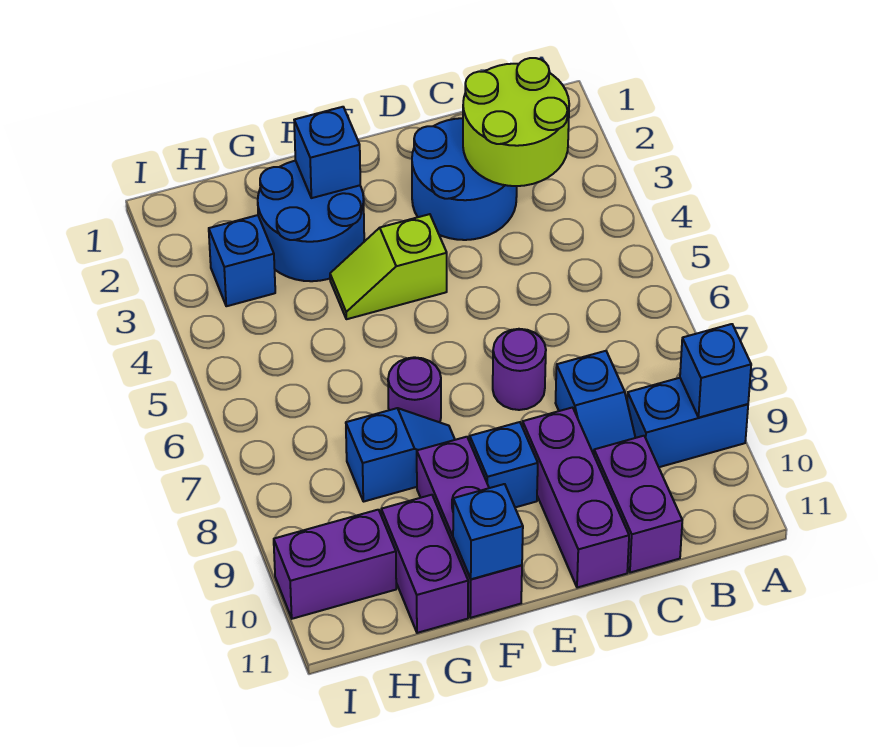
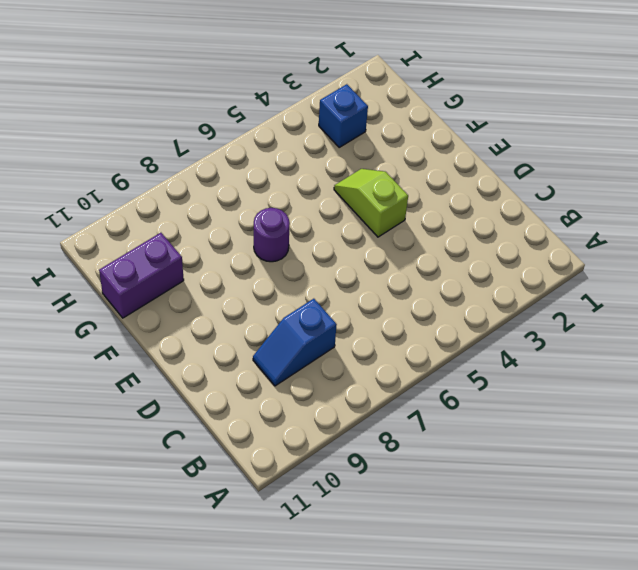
none -> blue 1x2 brick [627,378,748,467]
none -> blue 2x2 round brick [412,118,517,240]
none -> purple 1x2 brick [594,436,682,573]

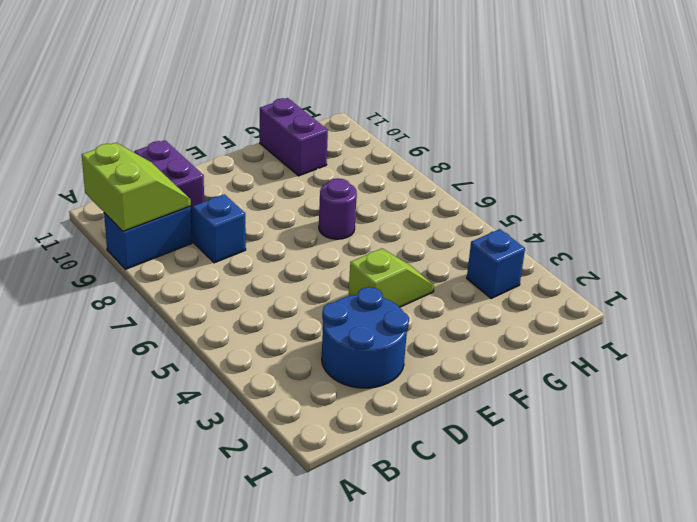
lime 2x2 slope [82,143,191,231] -> blue 1x1 brick [680,324,751,417]
none -> purple 1x1 round brick [493,329,546,410]
none -> purple 1x3 brick [523,408,629,588]
none -> blue 1x1 brick [470,422,538,507]

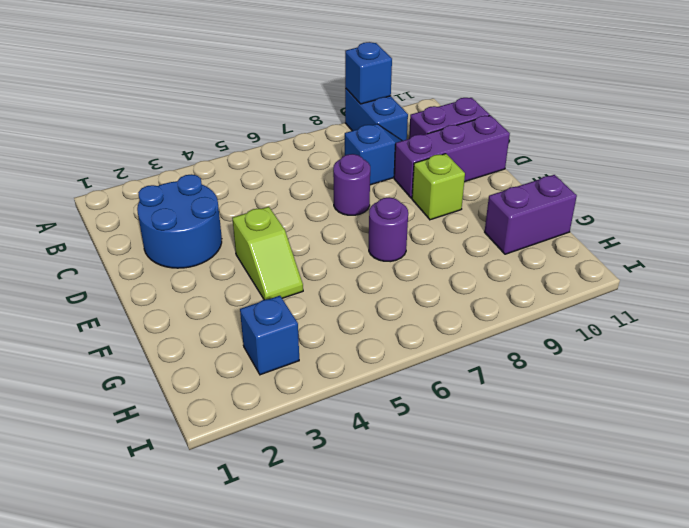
lime 1x1 brick [412,154,465,220] -> blue 1x1 brick [470,422,538,507]
none -> blue 2x2 round brick [258,161,364,281]
none -> blue 1x2 slope [346,408,455,502]
none -> purple 1x3 brick [417,437,522,618]

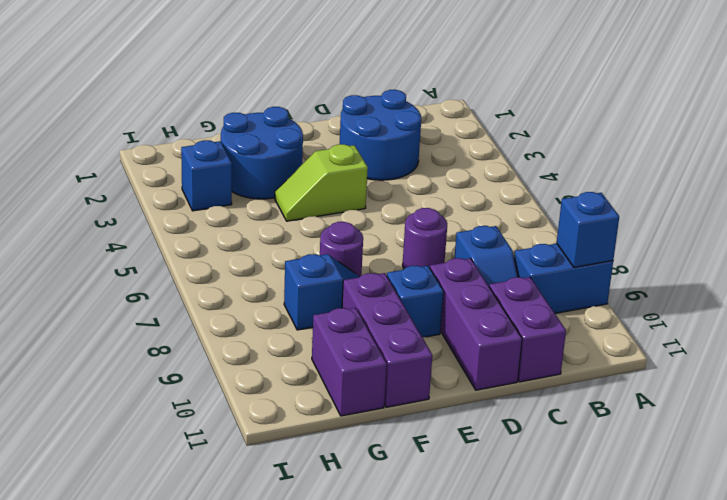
none -> purple 1x2 brick [274,510,396,619]
none -> lime 2x2 round brick [463,58,569,186]
none -> blue 1x1 brick [294,107,360,198]

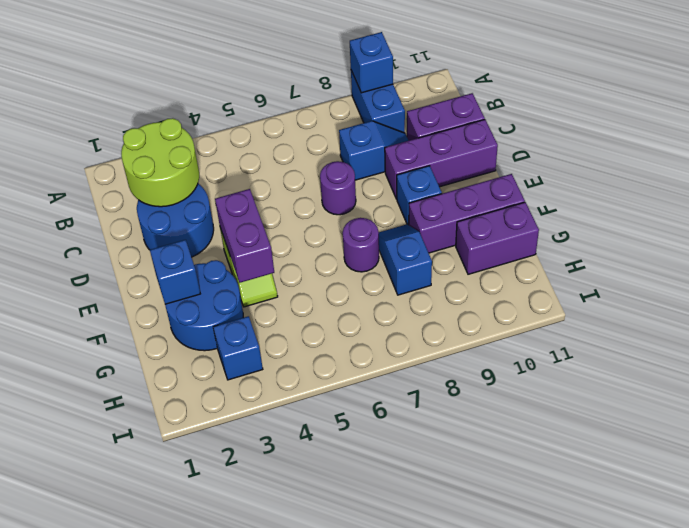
purple 1x2 brick [215,189,274,283] -> purple 1x2 brick moved to [274,510,396,619]
none -> blue 1x1 brick [453,484,523,579]

